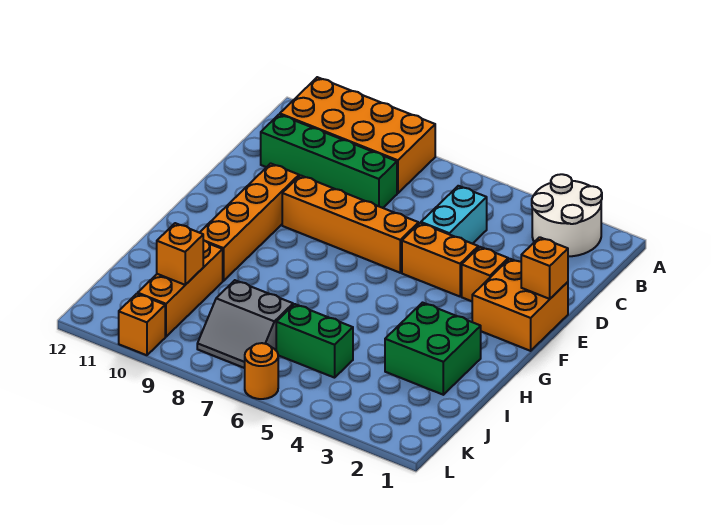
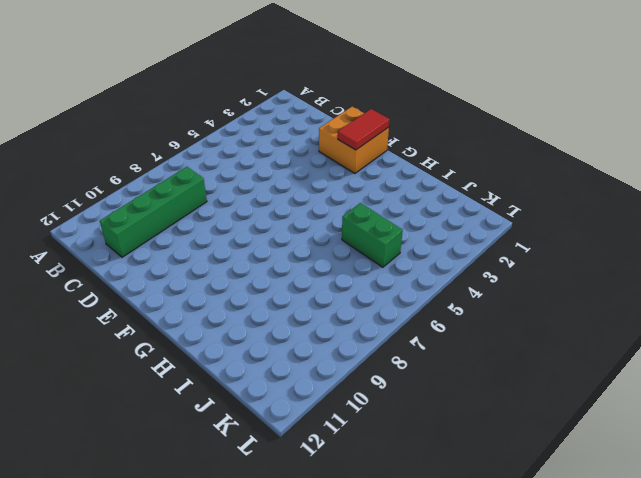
red 1x2 tile [338,109,390,150] -> none
green 1x2 brick [342,203,403,267] -> green 1x2 brick turned to [276,304,353,378]
none -> white 2x2 round brick [532,174,602,257]
none -> orange 2x4 brick [280,77,435,193]
none -> cyan 1x2 brick [421,186,487,244]

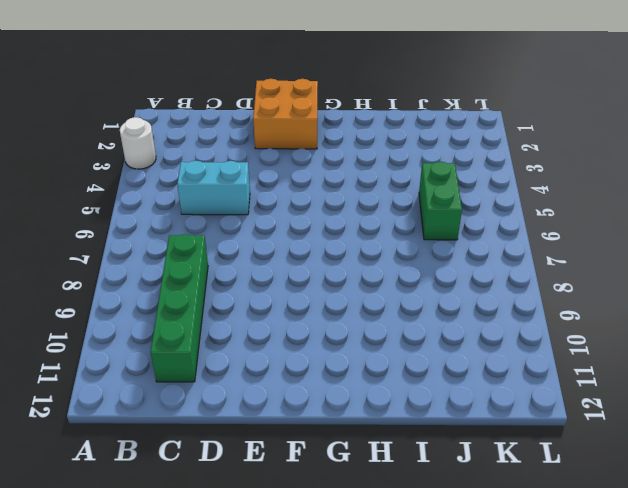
white 1x1 round brick [120,117,156,169] -> white 2x2 round brick [532,174,602,257]
none -> orange 2x4 brick [280,77,435,193]
none -> orange 1x1 brick [462,247,508,301]
none -> orange 1x2 brick [402,223,478,296]

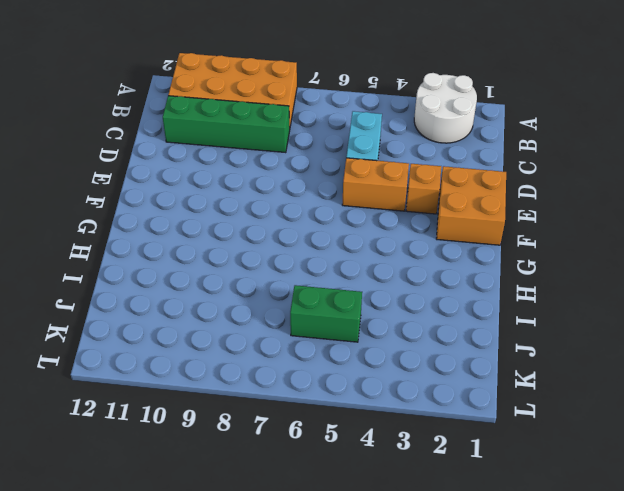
none -> orange 1x4 brick [282,175,419,273]
none -> orange 1x4 brick [200,163,299,281]
none -> green 2x2 brick [385,303,481,395]

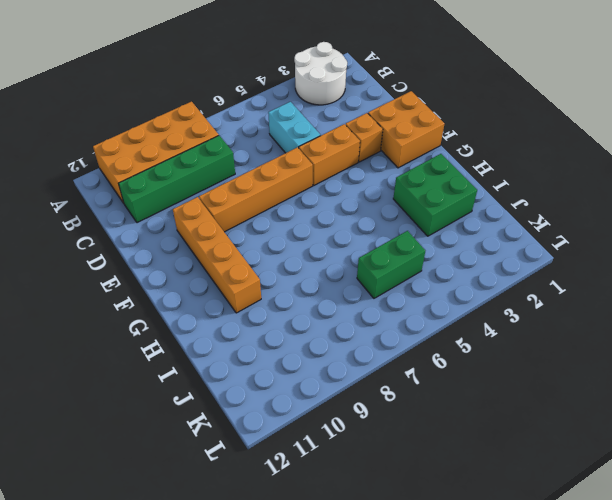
none -> orange 1x3 brick [138,240,223,337]
none -> grey 2x2 slope [197,280,293,368]
none -> orange 1x1 round brick [245,343,278,399]

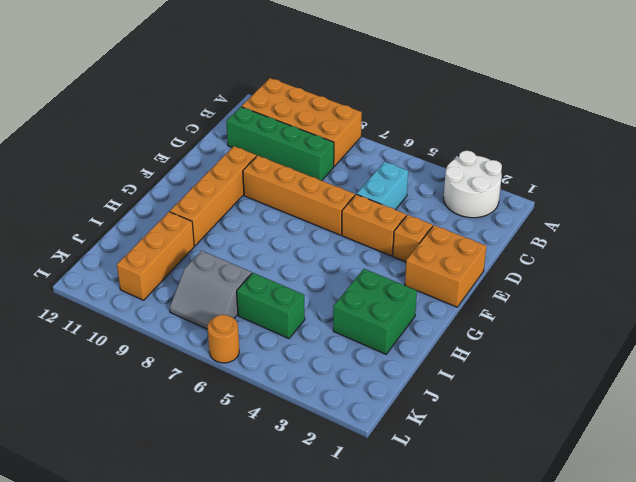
none -> orange 1x1 brick [119,294,165,355]
none -> orange 1x1 brick [521,237,568,299]
none -> orange 1x1 brick [157,223,203,285]

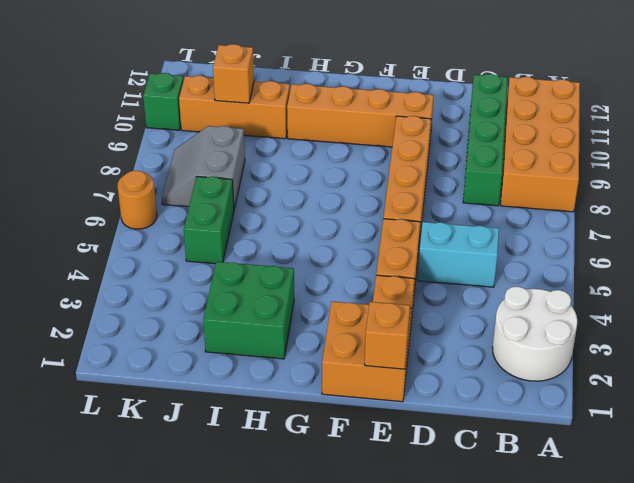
green 1x1 brick [143,73,184,130] -> orange 1x1 brick [119,294,165,355]

